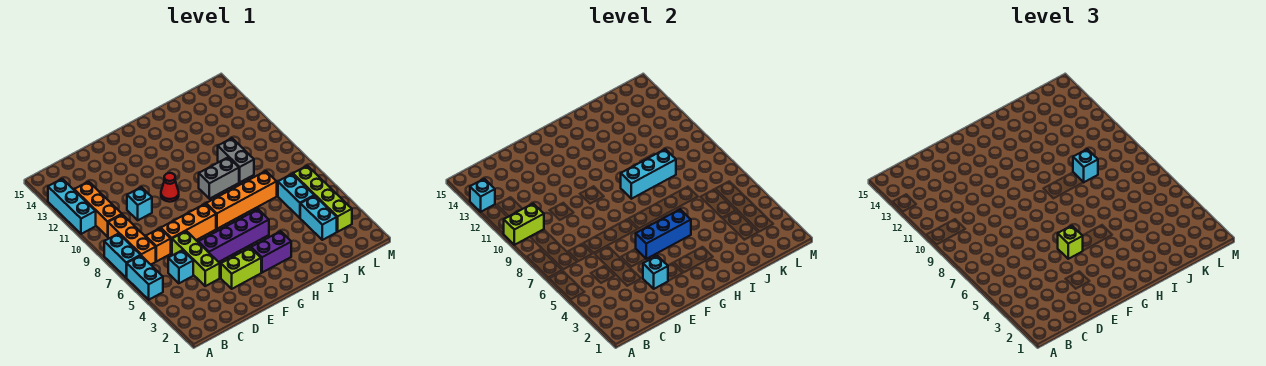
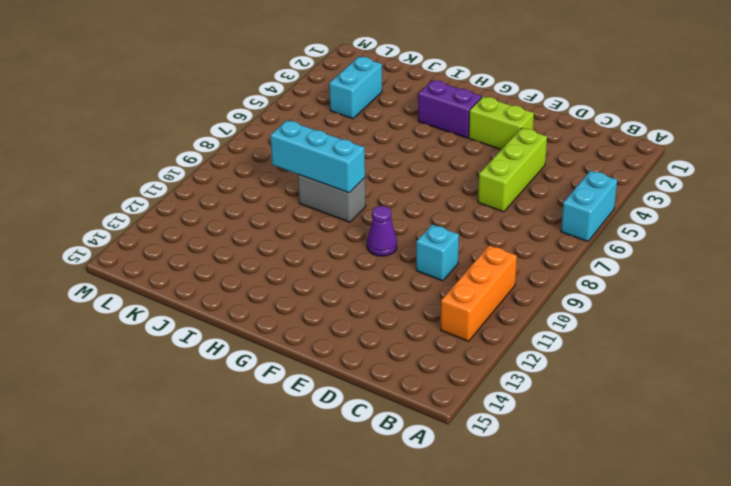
purple 1x1 cone [367,206,397,256] -> red 1x1 cone [161,173,179,202]
none -> cyan 1x2 brick [104,234,141,278]
none -> cyan 1x3 brick [48,179,96,234]
none -> orange 1x3 brick [108,214,156,264]

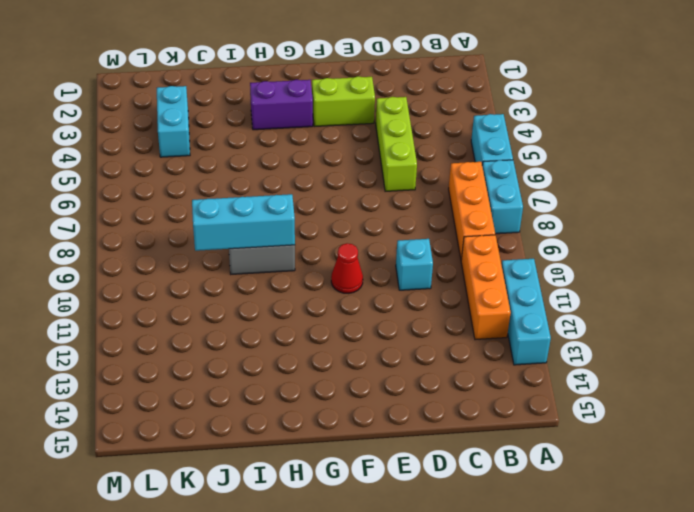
none -> cyan 1x1 brick [168,250,193,283]
none -> orange 1x1 brick [146,228,171,261]
none -> orange 1x3 brick [161,204,216,253]

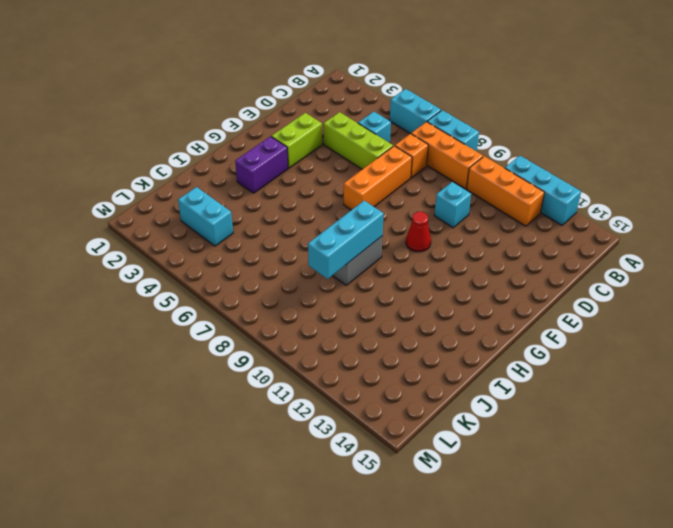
none -> purple 1x4 brick [198,209,269,262]
none -> orange 1x4 brick [206,171,277,229]
none -> grey 1x2 brick [218,138,254,182]

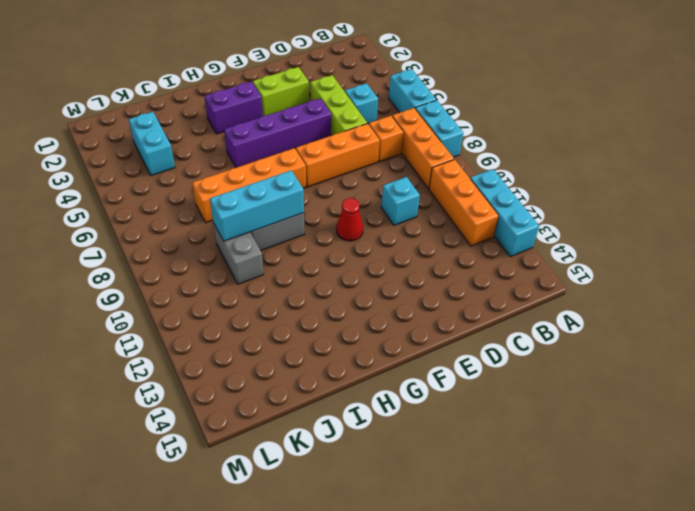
none -> cyan 1x2 brick [278,174,314,218]
none -> lime 1x4 brick [293,166,352,232]
none -> lime 1x2 brick [504,204,544,245]

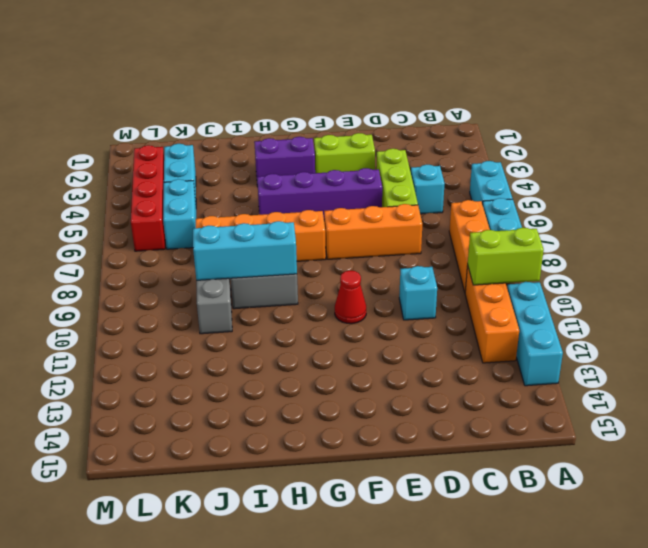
red 1x4 brick [131,145,165,251] -> lime 1x4 brick [293,166,352,232]
none -> orange 1x1 brick [146,228,171,261]
none -> cyan 1x1 brick [470,179,495,212]
none -> cyan 1x1 brick [643,256,668,289]

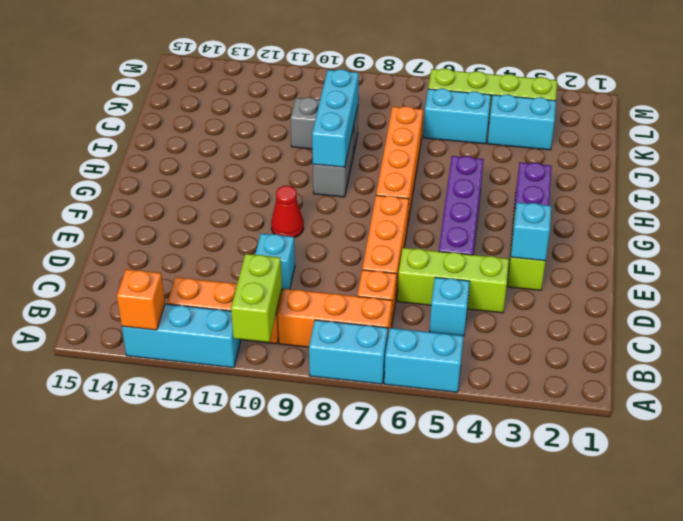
orange 1x1 brick [117,269,165,330] -> cyan 1x1 brick [470,179,495,212]
none -> blue 1x3 brick [636,209,691,259]
none -> lime 1x1 brick [1058,226,1083,259]
none -> cyan 1x1 brick [1073,149,1098,182]

